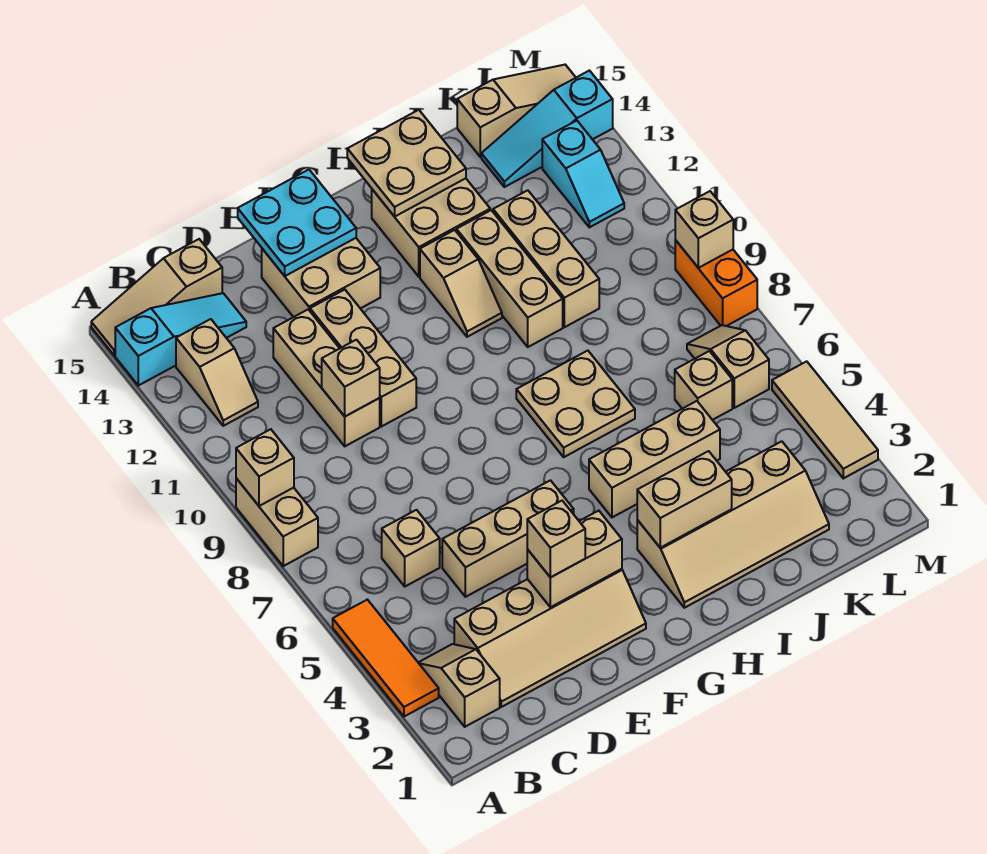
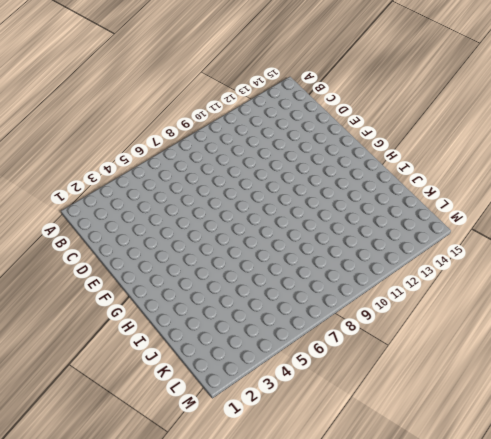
none -> orange 1x3 tile [333,600,439,717]
none -> tan 1x2 brick [236,478,318,566]
none -> cyan 1x3 slope [115,293,246,386]
none -> tan 1x3 slope [91,239,222,356]

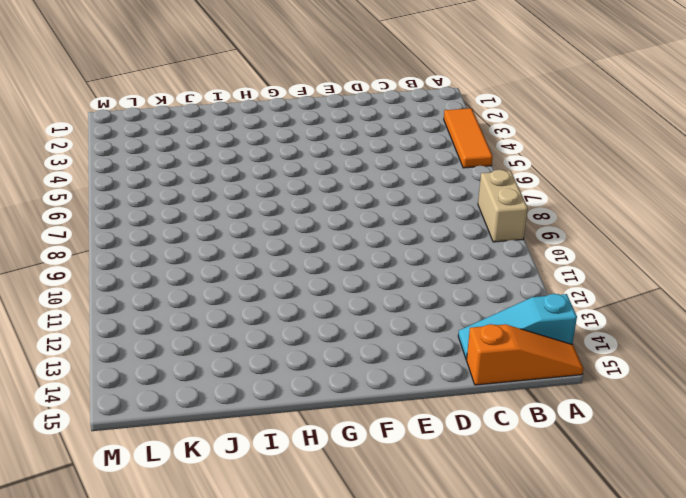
orange 1x3 slope [467,324,583,385] -> tan 1x3 slope [91,239,222,356]
none -> tan 1x2 slope [418,644,500,727]
none -> tan 1x2 slope [176,319,258,426]
none -> tan 2x4 slope [454,569,646,707]
none -> tan 1x1 brick [382,510,440,586]

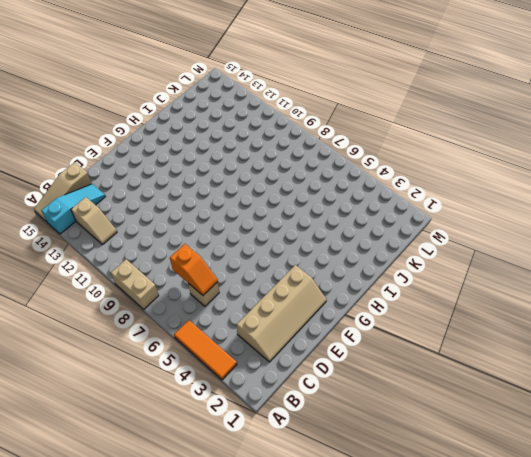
orange 1x2 slope [170,244,218,295] -> none
none -> tan 1x2 slope [418,644,500,727]
none -> tan 1x3 brick [442,480,574,597]
none -> tan 1x3 brick [273,310,380,446]
none -> tan 1x3 brick [310,290,416,427]

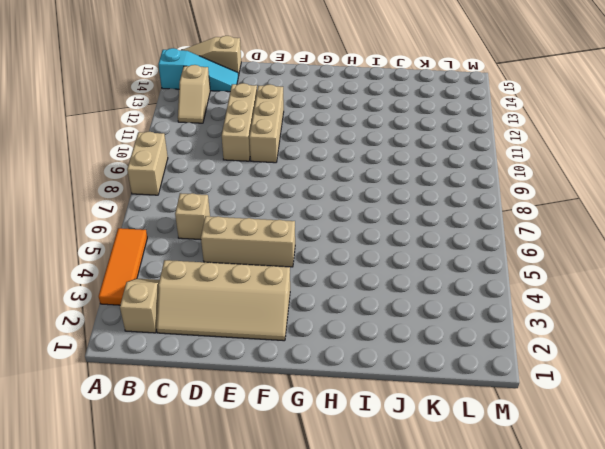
none -> tan 2x2 brick [262,238,380,317]
none -> tan 2x4 slope [637,441,829,608]
none -> tan 1x3 brick [589,401,720,517]
none -> tan 2x2 plate [516,351,635,457]

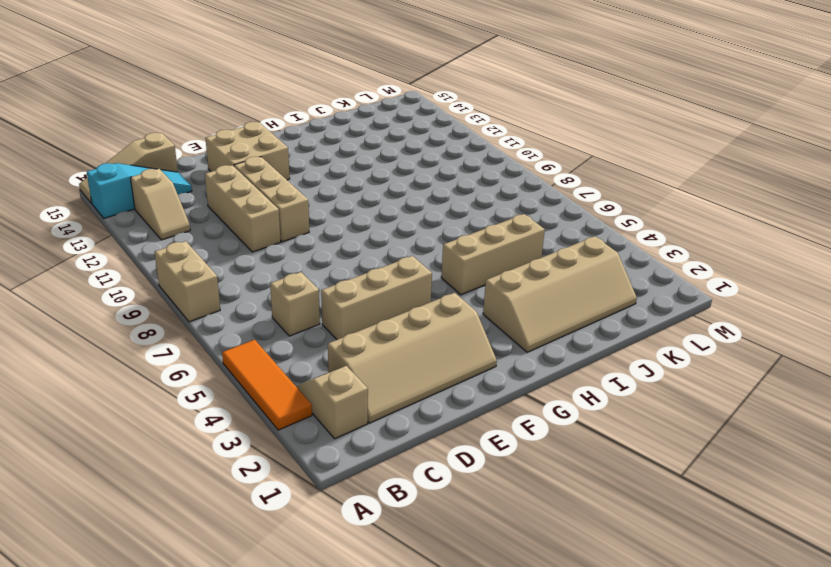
none -> tan 2x2 plate [516,351,635,457]
none -> tan 1x2 slope [420,230,502,337]
none -> tan 2x2 brick [372,178,490,277]
none -> tan 1x3 brick [457,210,563,347]

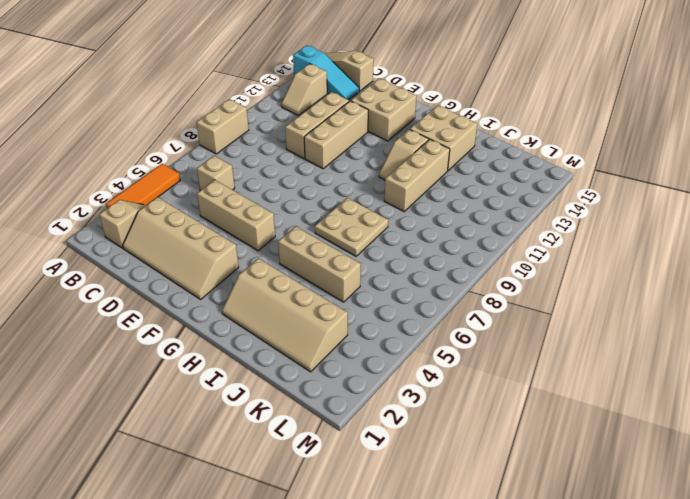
none -> tan 1x3 brick [493,190,599,327]
none -> tan 1x1 brick [675,351,732,420]
none -> cyan 1x3 slope [481,71,613,187]
none -> tan 1x3 slope [457,65,576,157]

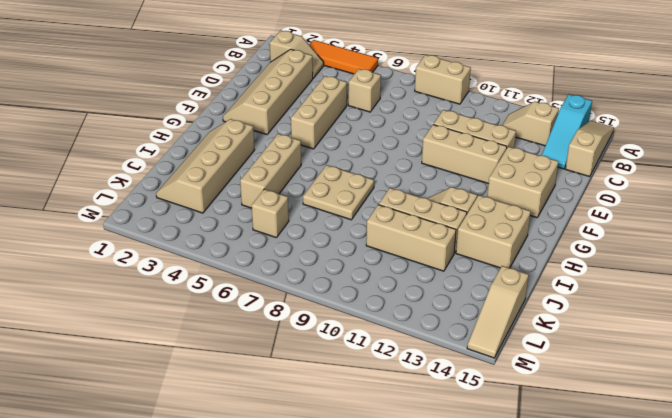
none -> cyan 1x3 slope [481,71,613,187]
none -> tan 1x2 slope [687,325,769,408]
none -> cyan 1x2 slope [542,121,624,227]
none -> tan 1x3 tile [772,361,878,478]

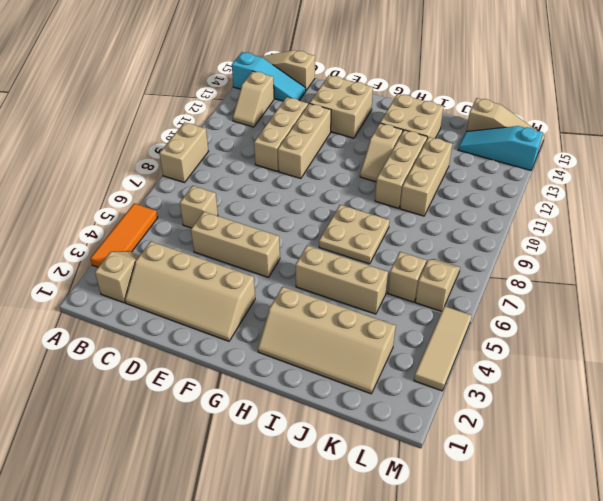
none -> cyan 1x2 slope [542,121,624,227]
none -> orange 1x2 brick [675,240,757,326]
none -> tan 1x1 brick [236,429,294,506]
none -> tan 1x1 brick [322,340,380,416]

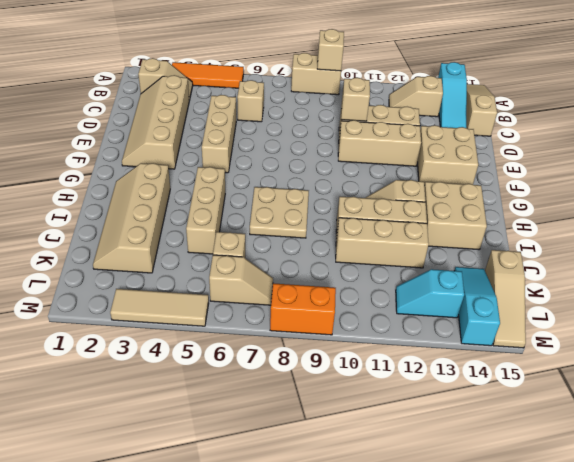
none -> tan 1x2 brick [527,511,622,607]
none -> cyan 2x2 plate [238,170,356,276]
none -> tan 1x2 brick [637,451,732,548]
none -> tan 2x2 plate [347,110,466,217]

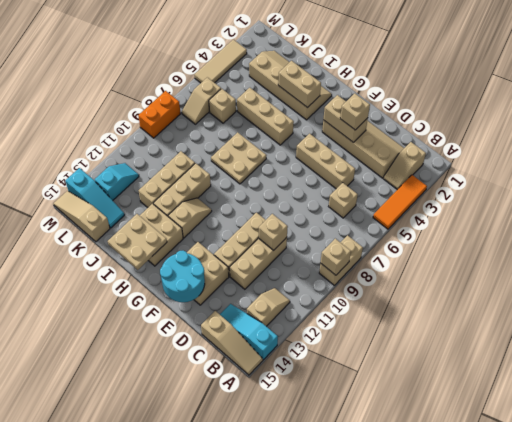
cyan 2x2 round brick [160,251,205,302] -> cyan 2x2 plate [238,170,356,276]
none -> tan 1x1 brick [675,191,733,268]

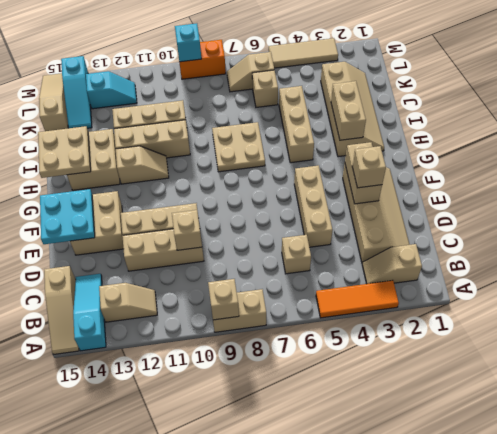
cyan 1x1 brick [175,23,201,62] -> tan 1x1 brick [675,191,733,268]

